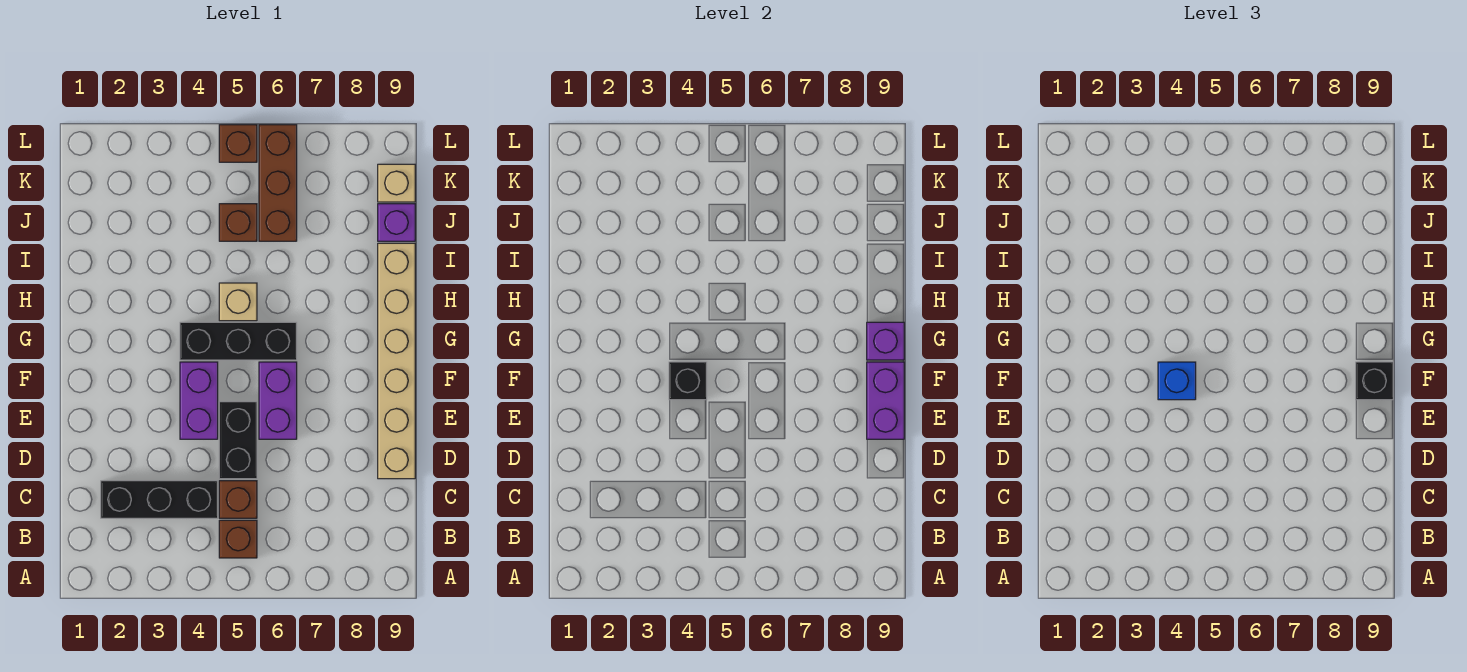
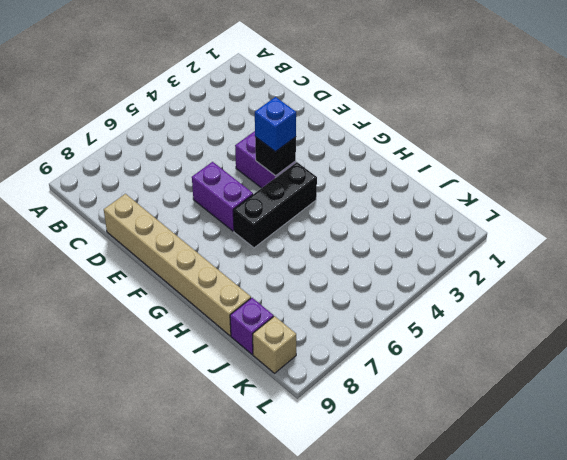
none -> brown 1x1 brick [219,520,257,558]
none -> black 1x3 brick [101,481,218,518]
none -> brown 1x1 brick [219,481,257,518]

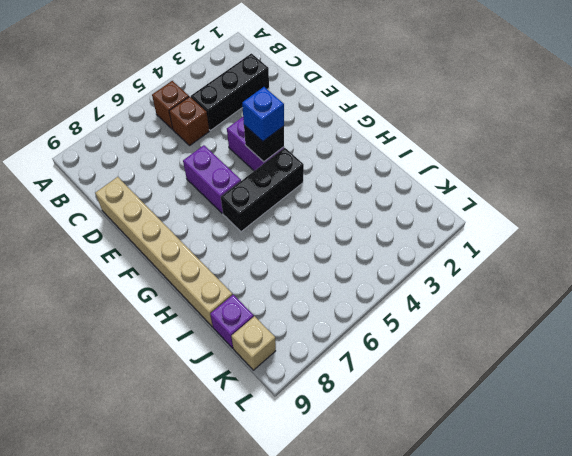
none -> black 1x2 brick [219,402,257,479]
none -> tan 1x1 brick [219,283,257,321]
none -> brown 1x1 brick [219,204,257,241]

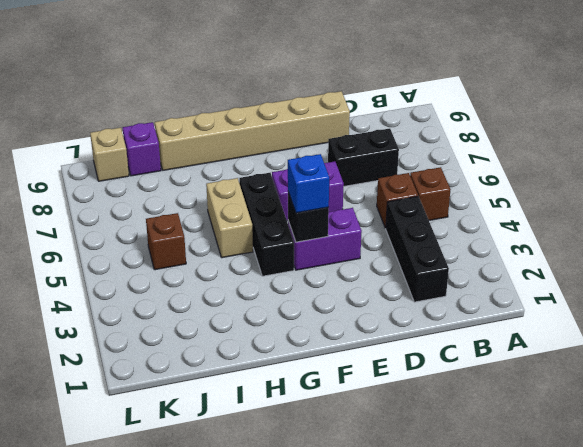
black 1x2 brick [328,128,399,187] -> black 1x2 brick moved to [219,402,257,479]
tan 1x2 brick [206,178,253,258] -> tan 1x1 brick [219,283,257,321]
none -> brown 1x3 brick [259,125,297,241]
none -> brown 1x1 brick [219,125,257,162]
none -> purple 1x2 brick [867,362,904,439]

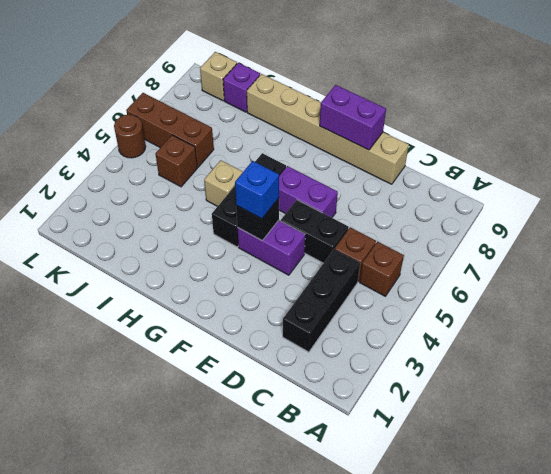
brown 1x1 round brick [114,115,146,158] -> brown 1x1 brick [219,125,257,162]
none -> purple 1x1 brick [867,322,904,360]
none -> black 1x1 brick [1356,362,1393,400]

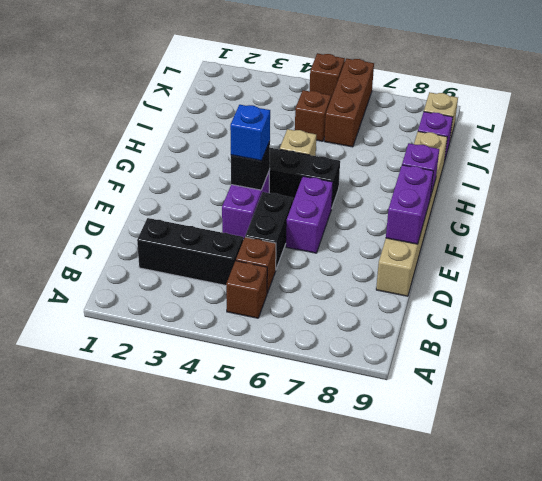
none -> black 1x1 brick [1356,362,1393,400]

